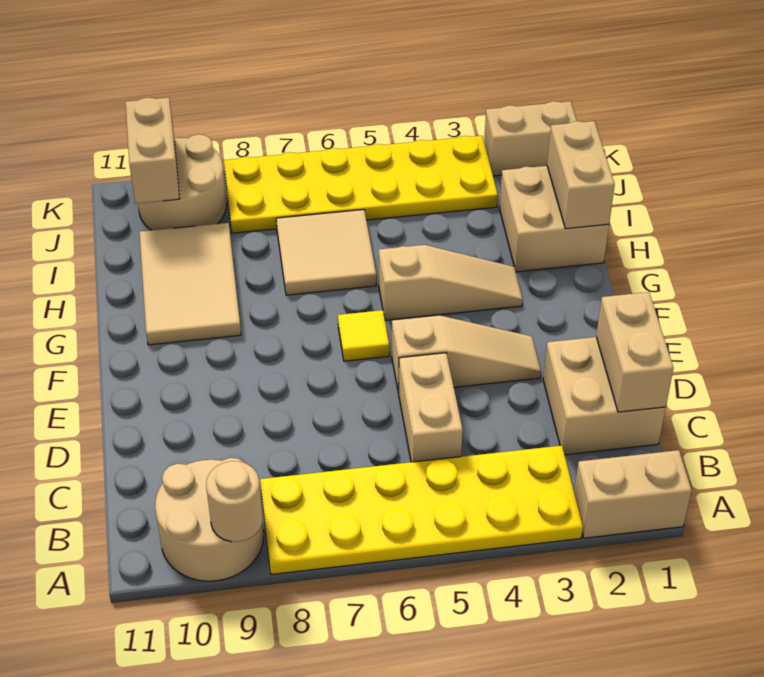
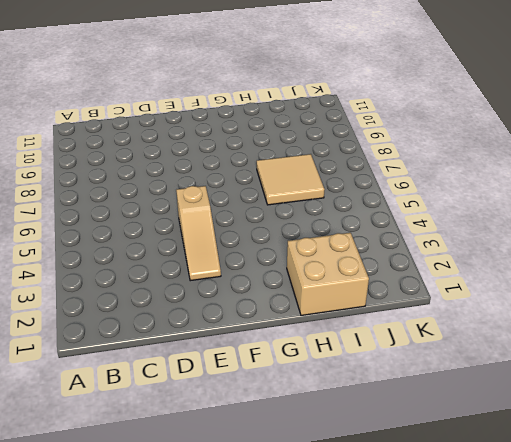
none -> tan 1x2 brick [574,450,692,538]
none -> yellow 2x6 plate [260,446,583,575]
none -> tan 2x2 round brick [155,458,263,581]

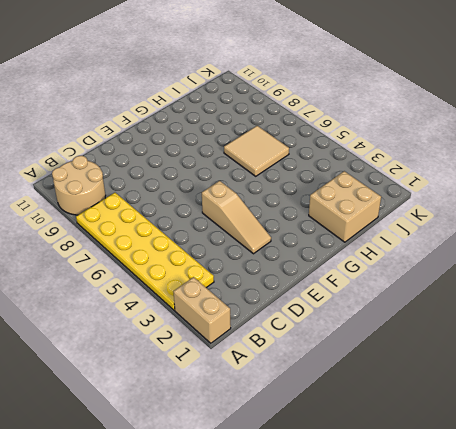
none -> tan 2x2 brick [543,337,666,455]
none -> tan 1x2 brick [399,353,463,462]
none -> yellow 1x1 tile [338,310,389,361]

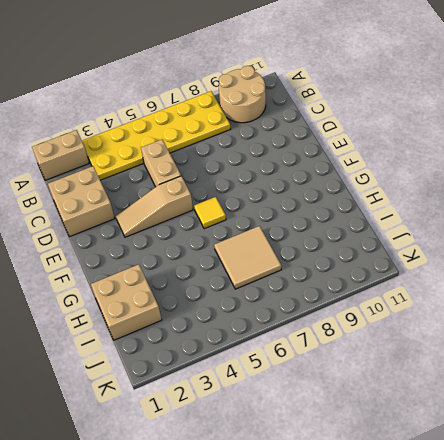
none -> tan 1x3 slope [379,245,523,320]
none -> tan 2x3 tile [139,223,241,345]
none -> yellow 2x6 plate [224,136,498,233]

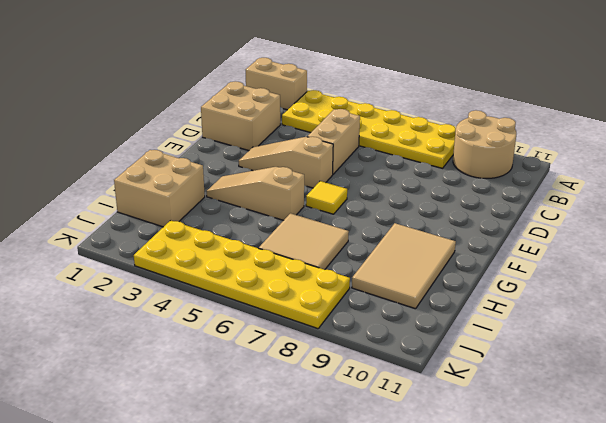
none -> tan 2x2 round brick [138,134,226,230]
none -> tan 1x2 brick [484,101,577,176]
none -> tan 1x1 round brick [206,461,262,542]

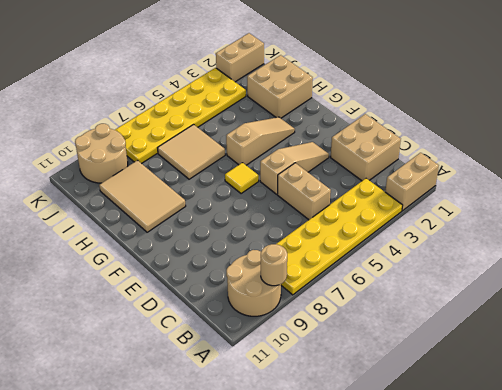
none -> tan 1x2 brick [596,292,674,412]
none -> tan 1x2 brick [547,121,615,229]
none -> tan 1x2 brick [125,98,180,203]

